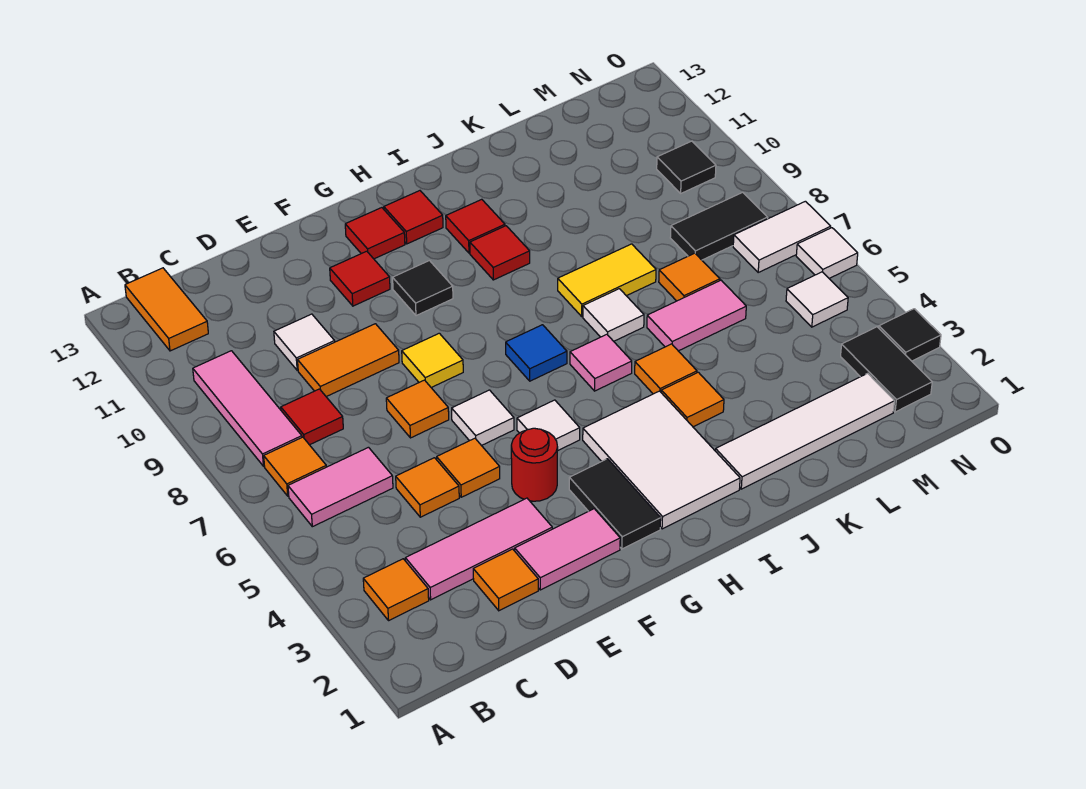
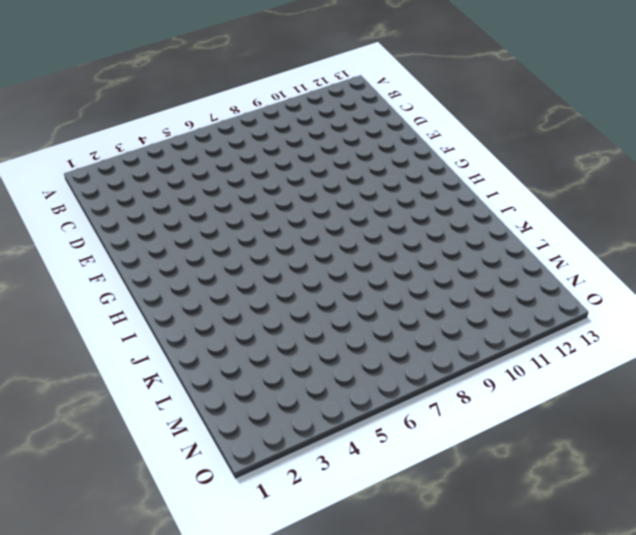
none -> orange 1x1 tile [363,559,429,620]
none -> pink 1x2 tile [288,447,393,527]
none -> orange 1x1 tile [264,437,326,496]
none -> pink 1x3 tile [193,351,302,466]

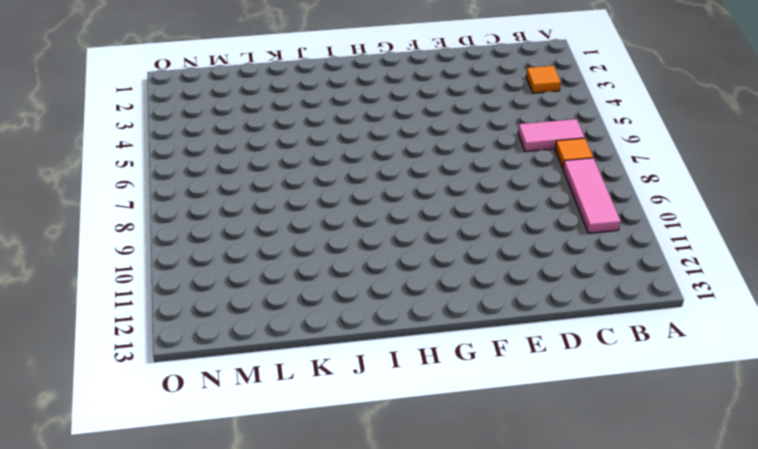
none -> orange 1x2 tile [125,268,208,351]
none -> pink 1x3 tile [405,498,552,600]
none -> red 1x1 tile [281,389,343,445]
none -> orange 1x1 tile [473,549,538,611]

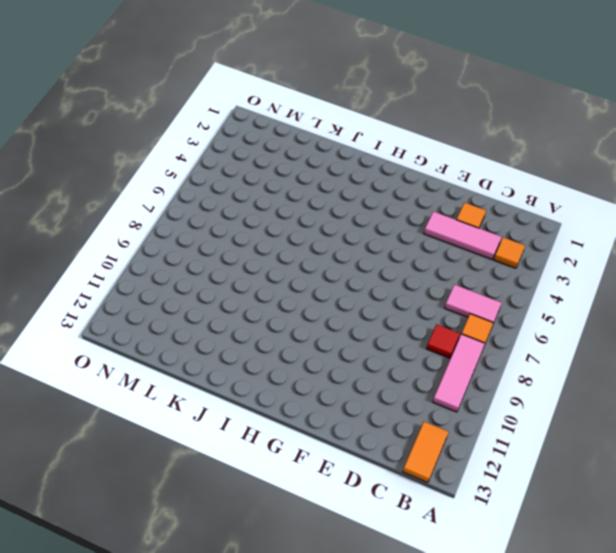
none -> orange 1x1 tile [396,458,459,517]
none -> orange 1x2 tile [298,324,399,397]
none -> white 1x1 tile [274,314,335,370]
none -> pink 1x2 tile [515,509,620,590]

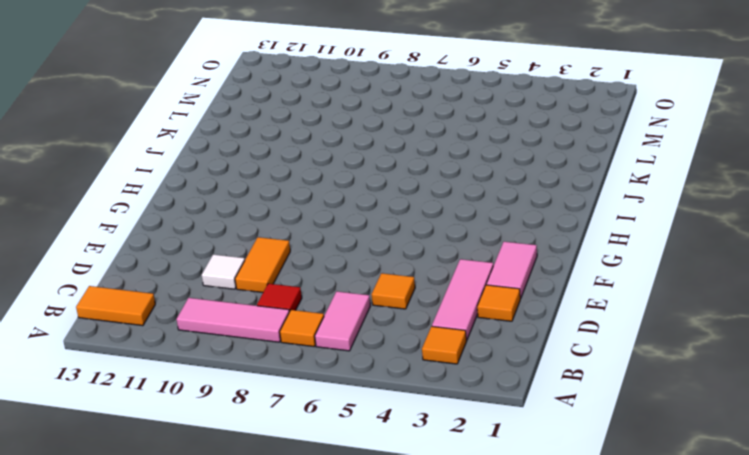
none -> orange 1x1 tile [437,438,500,497]
none -> orange 1x1 tile [386,380,449,438]
none -> red 1x1 round brick [511,428,558,501]
none -> white 1x1 tile [452,390,514,446]

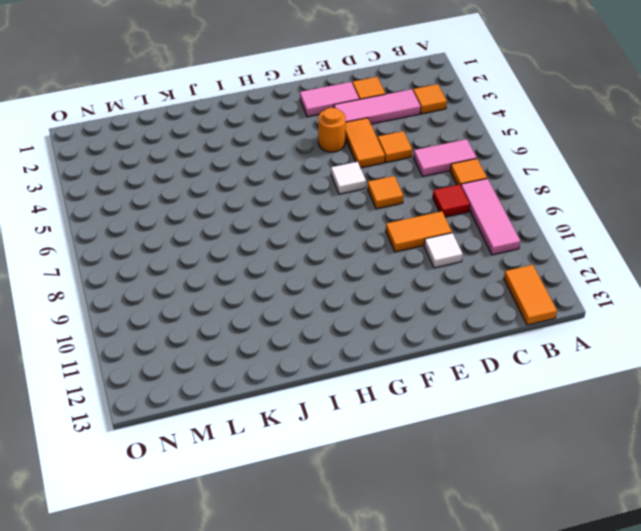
orange 1x2 tile [345,118,385,168] -> orange 1x1 tile [437,438,500,497]
orange 1x1 round brick [318,108,346,152] -> red 1x1 round brick [511,428,558,501]
none -> yellow 1x1 tile [402,333,463,387]
none -> red 1x1 tile [330,251,390,306]
none -> black 1x2 tile [569,459,661,549]
none -> white 1x1 tile [517,400,580,451]

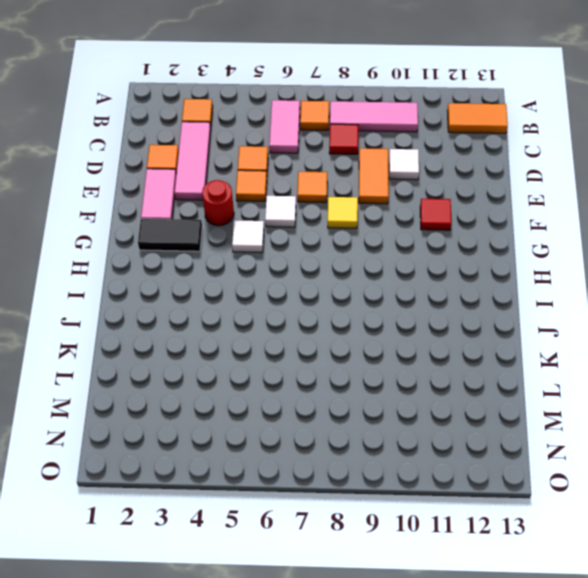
none -> black 1x1 tile [393,261,453,316]
none -> red 1x1 tile [345,208,405,259]
none -> white 2x3 tile [583,391,740,529]
none -> blue 1x1 tile [506,325,567,381]

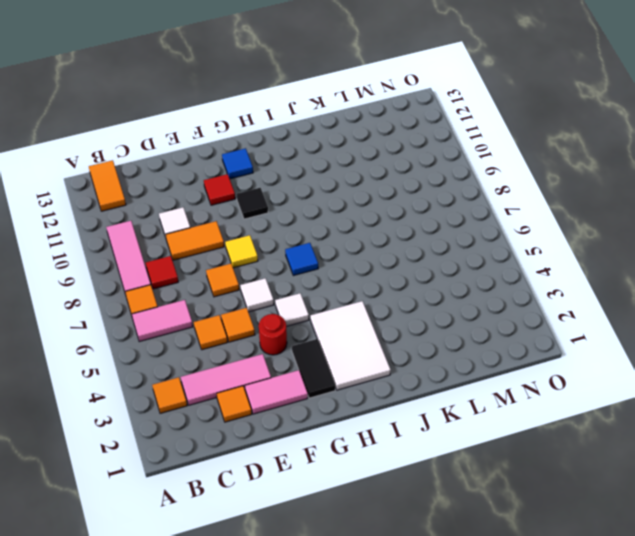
blue 1x1 tile [222,148,253,179] -> red 1x1 tile [345,208,405,259]
none -> red 1x1 tile [384,191,443,244]
none -> pink 1x1 tile [570,334,632,391]
none -> red 1x1 tile [470,226,530,280]
none -> red 1x1 tile [446,199,505,253]

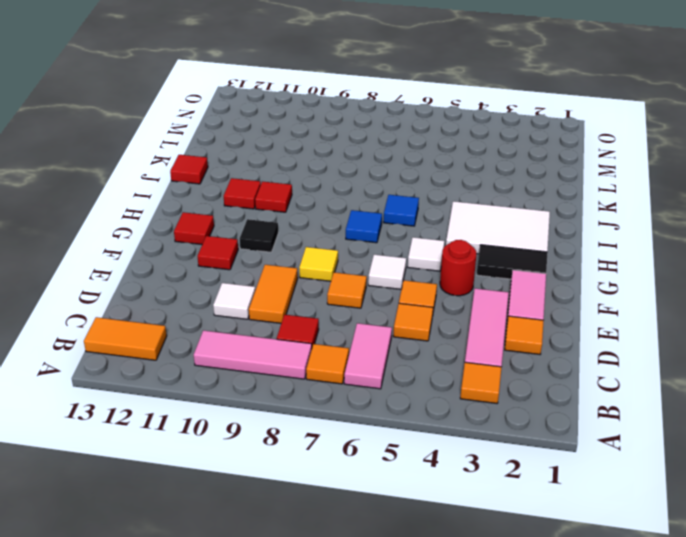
blue 1x1 tile [384,195,419,226] -> pink 1x1 tile [570,334,632,391]
red 1x1 tile [170,155,208,184] -> red 1x1 tile moved to [384,191,443,244]
none -> white 1x4 tile [716,373,895,489]
none -> orange 1x1 tile [661,372,724,427]
none -> orange 1x1 tile [635,344,697,394]
none -> white 1x1 tile [583,289,644,341]

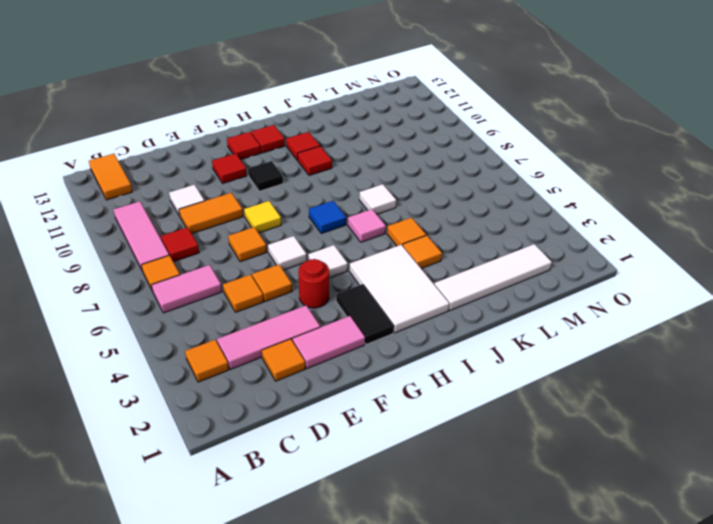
none -> yellow 1x2 tile [558,244,656,316]
none -> pink 1x2 tile [647,280,746,351]
none -> orange 1x1 tile [659,253,720,301]
none -> black 1x2 tile [670,192,768,260]

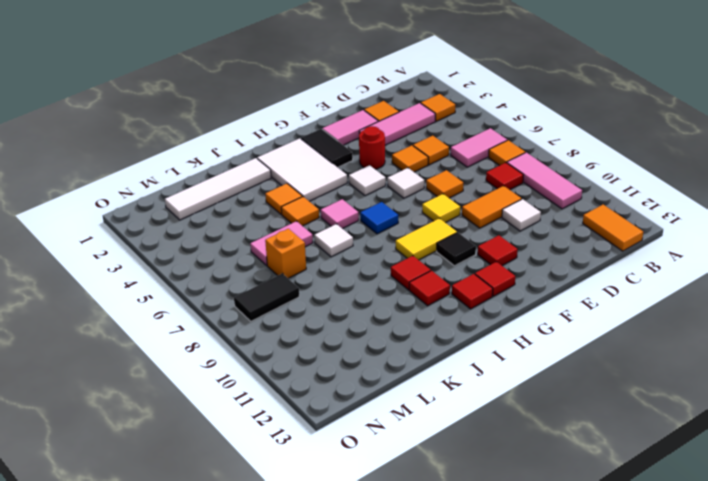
yellow 1x2 tile [396,218,457,260] -> yellow 1x2 tile moved to [558,244,656,316]
orange 1x1 brick [265,229,306,278] -> orange 1x1 tile [659,253,720,301]
none -> black 1x2 tile [841,327,932,412]
none -> white 1x1 tile [786,272,848,327]
none -> white 1x2 tile [733,201,831,272]
none -> black 1x1 tile [657,141,716,193]

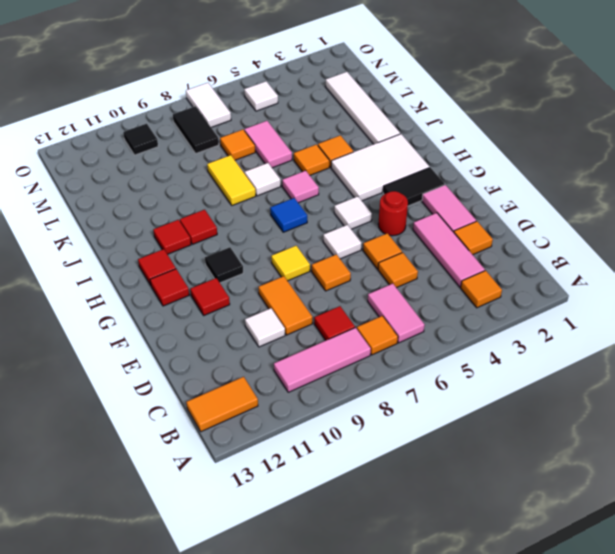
none -> black 1x2 tile [841,327,932,412]
none -> black 1x1 tile [879,309,941,361]
none -> white 1x1 tile [796,228,858,278]

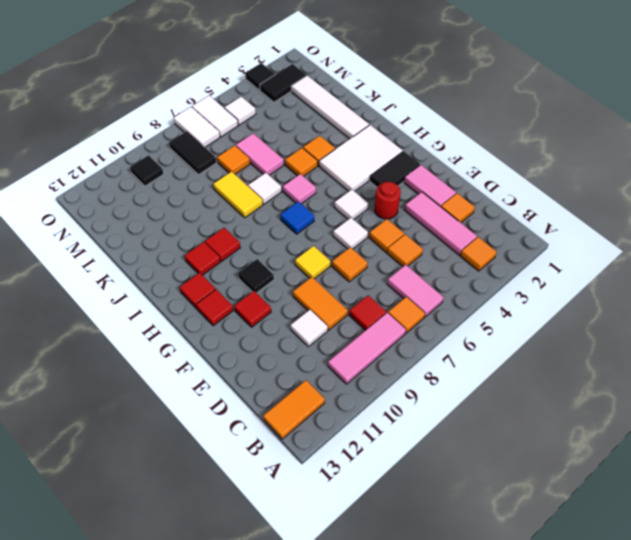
white 1x2 tile [192,96,238,137] -> white 1x1 tile [796,228,858,278]

